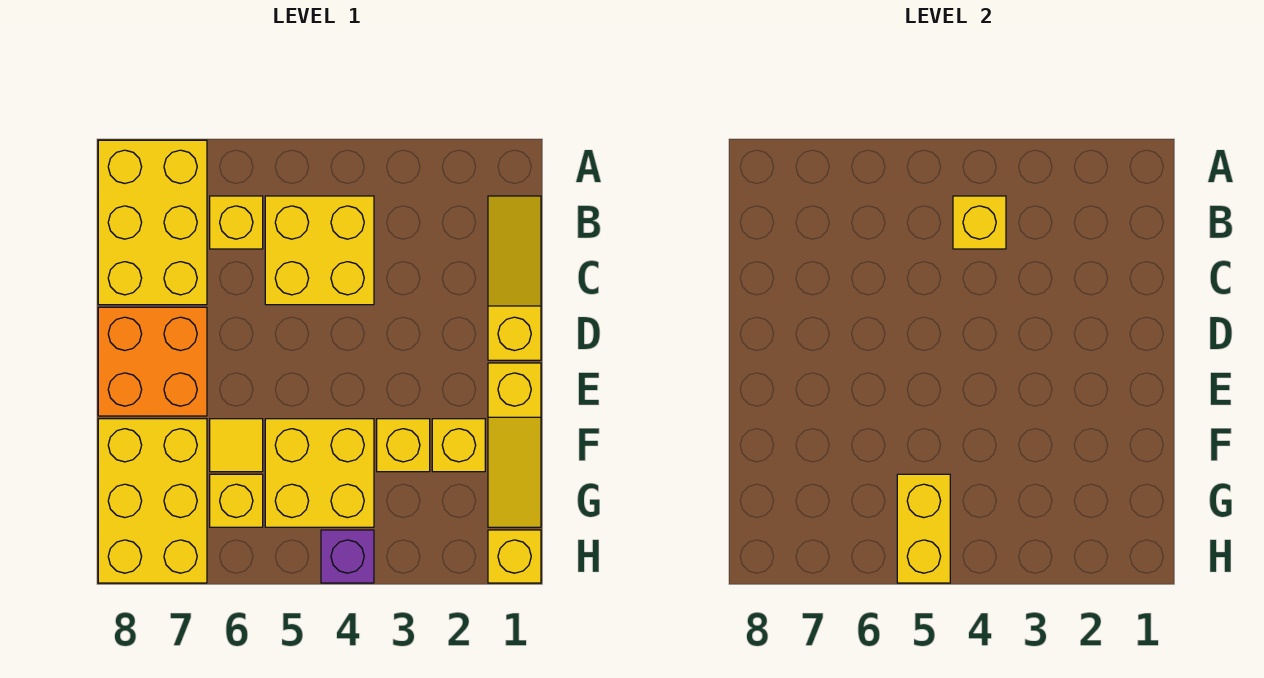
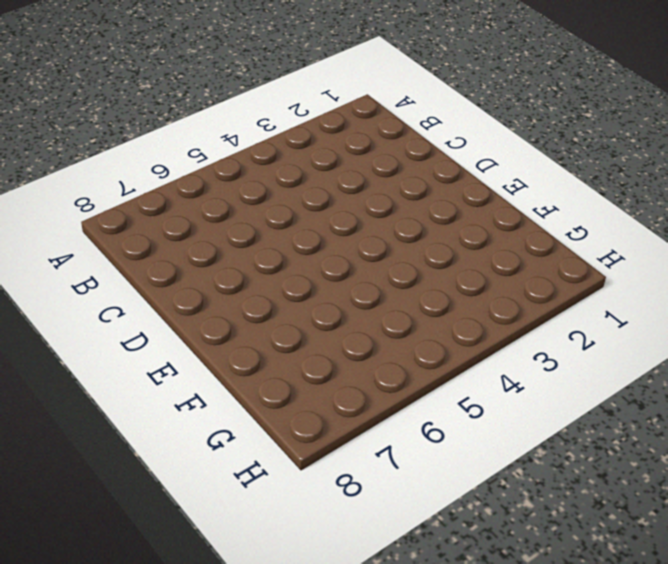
none -> yellow 2x3 brick [98,140,207,305]
none -> yellow 1x3 slope [488,196,541,360]
none -> yellow 2x2 brick [265,196,374,305]

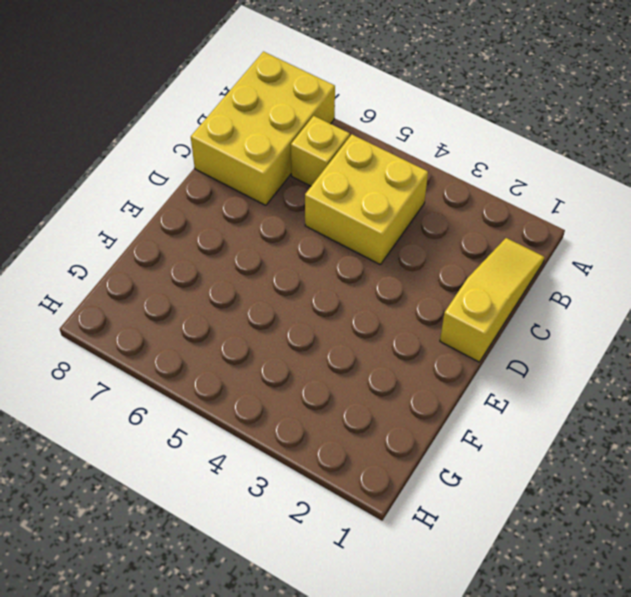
none -> orange 2x2 brick [98,307,207,416]
none -> yellow 1x3 slope [488,363,541,527]
none -> yellow 1x1 brick [432,419,485,472]

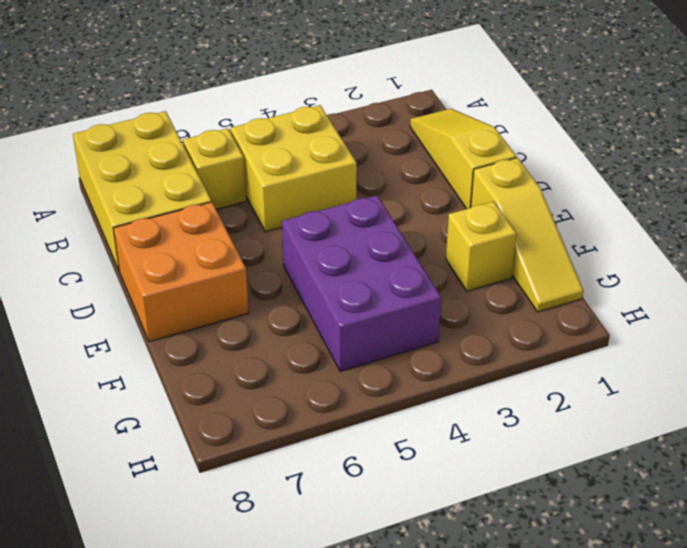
purple 2x3 brick [282,195,441,371] -> yellow 2x2 brick [265,419,374,527]
none -> yellow 1x1 brick [377,419,430,472]
none -> yellow 1x1 tile [210,419,263,472]
none -> yellow 2x3 brick [98,419,207,583]

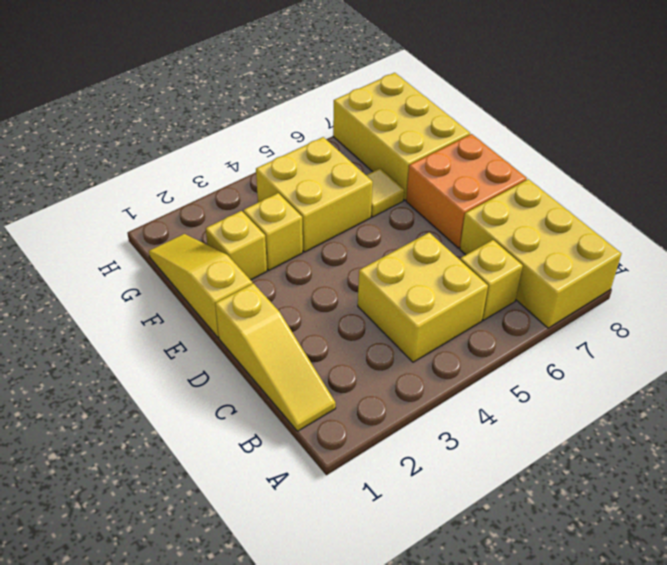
none -> yellow 1x1 brick [210,474,263,527]
none -> yellow 1x1 brick [488,530,541,583]
none -> purple 1x1 brick [321,530,374,583]

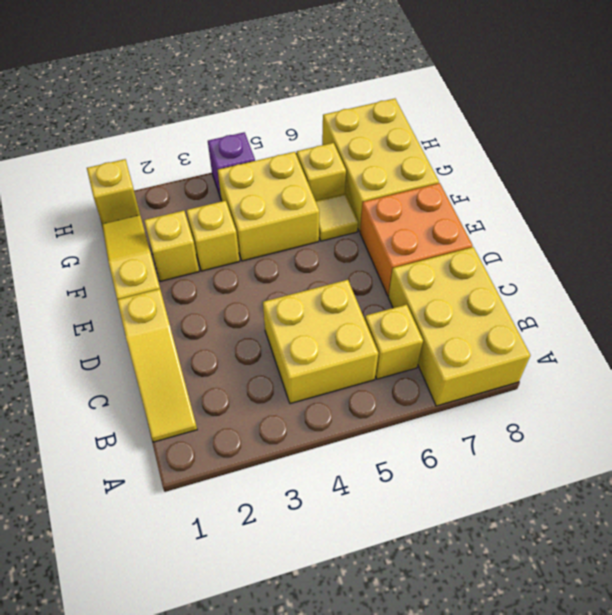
none -> yellow 1x1 brick [953,196,1006,249]
none -> yellow 1x2 brick [897,474,950,583]

